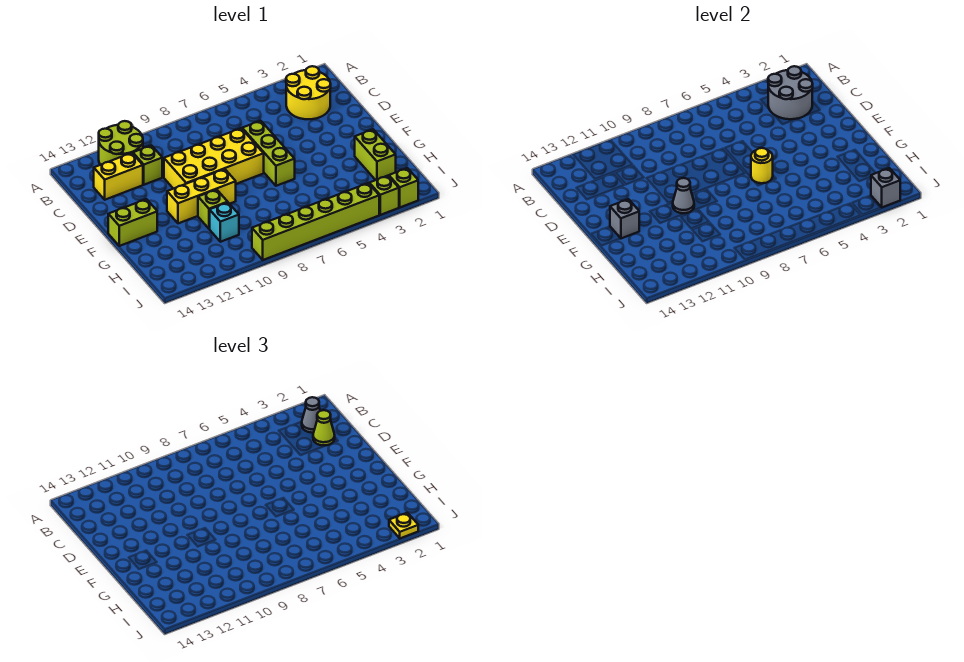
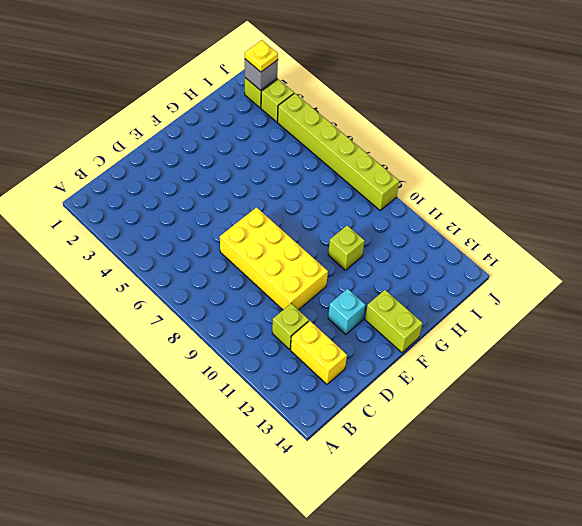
cyan 1x1 brick [328,289,365,334] -> cyan 1x1 brick moved to [210,203,239,242]
none -> lime 2x2 round brick [99,121,143,165]
none -> yellow 2x2 round brick [286,66,331,119]
none -> lime 1x3 brick [242,121,295,186]

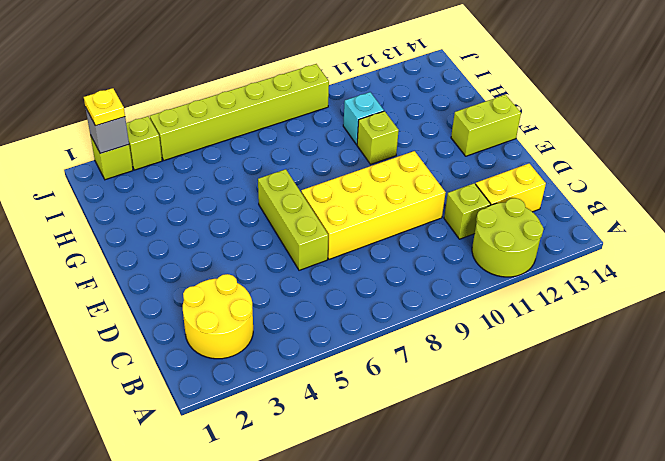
none -> yellow 1x3 brick [167,169,236,223]
none -> lime 1x2 brick [355,129,396,180]
none -> grey 2x2 round brick [768,66,813,119]

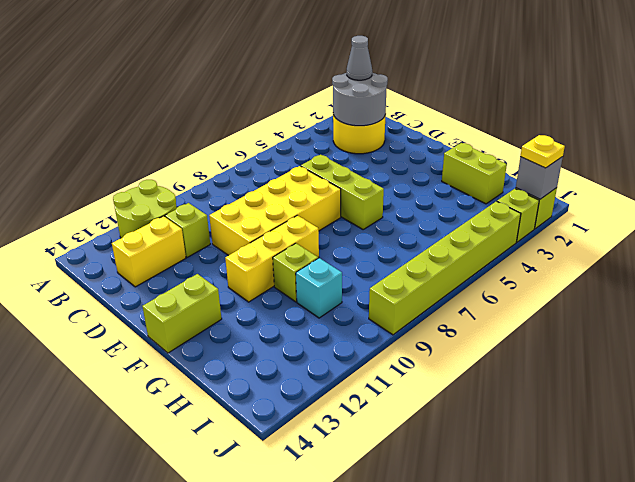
none -> yellow 1x1 round brick [751,148,773,183]
none -> grey 1x1 cone [673,178,694,213]
none -> grey 1x1 brick [610,199,639,238]

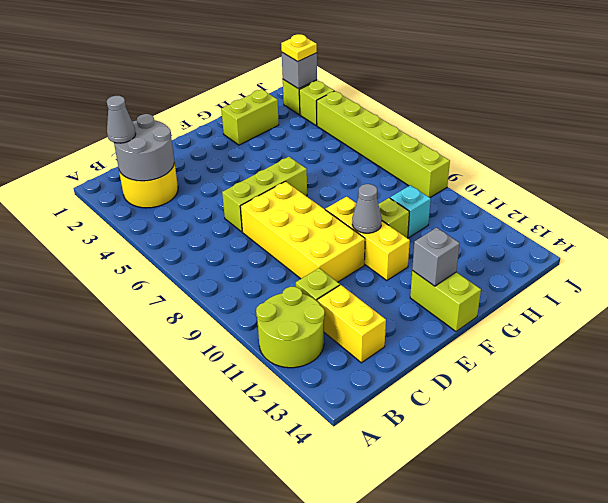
none -> yellow 1x1 round brick [751,148,773,183]
none -> lime 1x1 cone [313,410,335,445]

